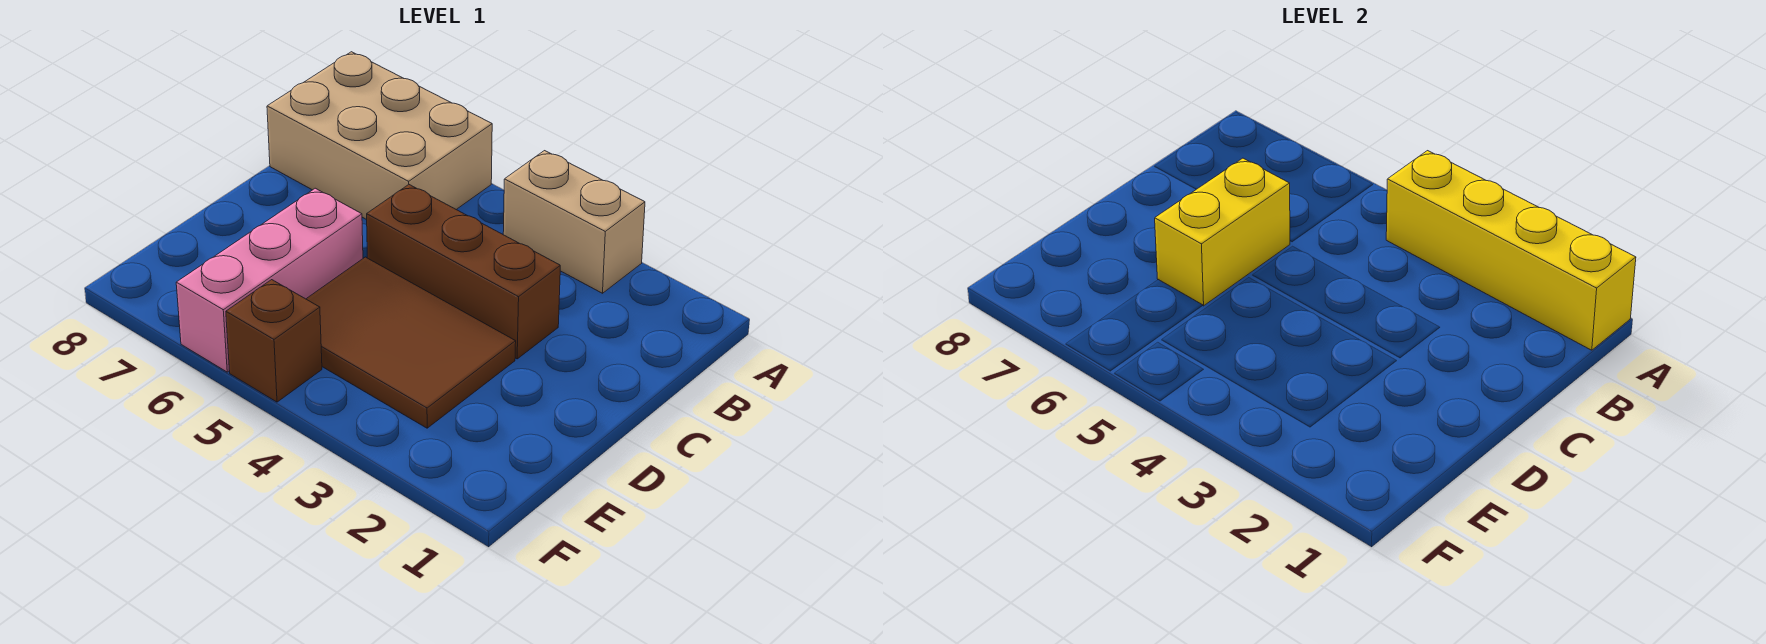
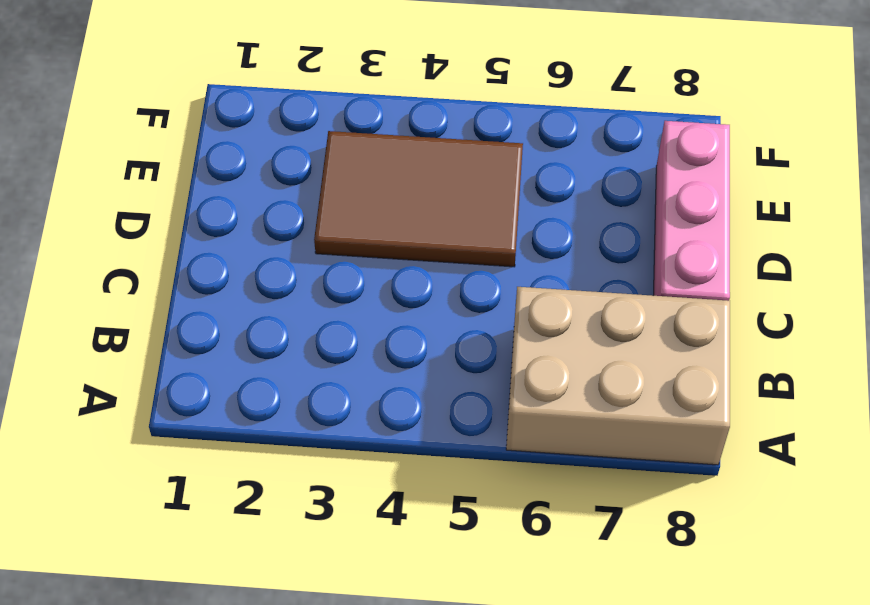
pink 1x3 brick [653,121,730,301] -> pink 1x3 brick moved to [176,188,363,372]
none -> tan 1x2 brick [503,151,645,293]
none -> brown 1x3 brick [367,185,560,359]

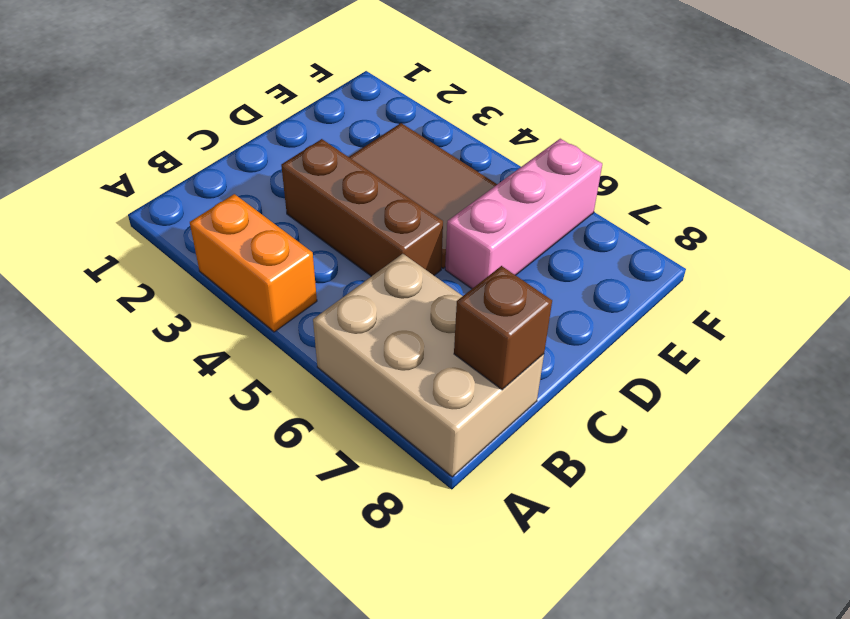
orange 1x2 brick [190,194,317,332] -> tan 1x2 brick [503,151,645,293]
brown 1x1 brick [454,266,552,390] -> brown 1x1 brick moved to [226,280,322,402]
none -> yellow 1x4 brick [1386,151,1636,350]
none -> yellow 1x2 brick [1155,158,1290,306]

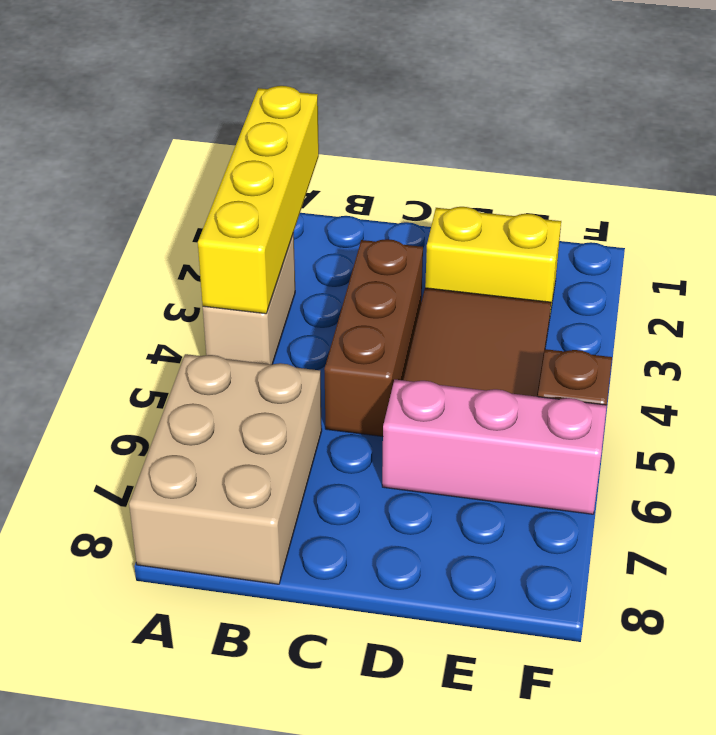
yellow 1x2 brick [425,207,561,314] -> yellow 1x2 brick moved to [1155,158,1290,306]

